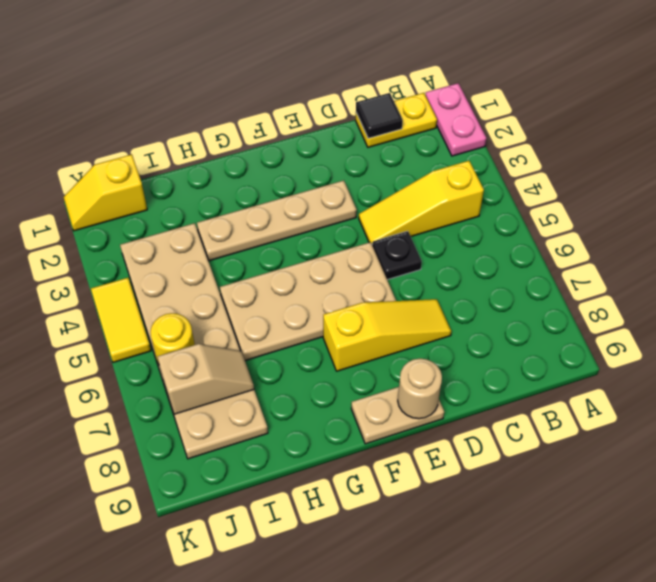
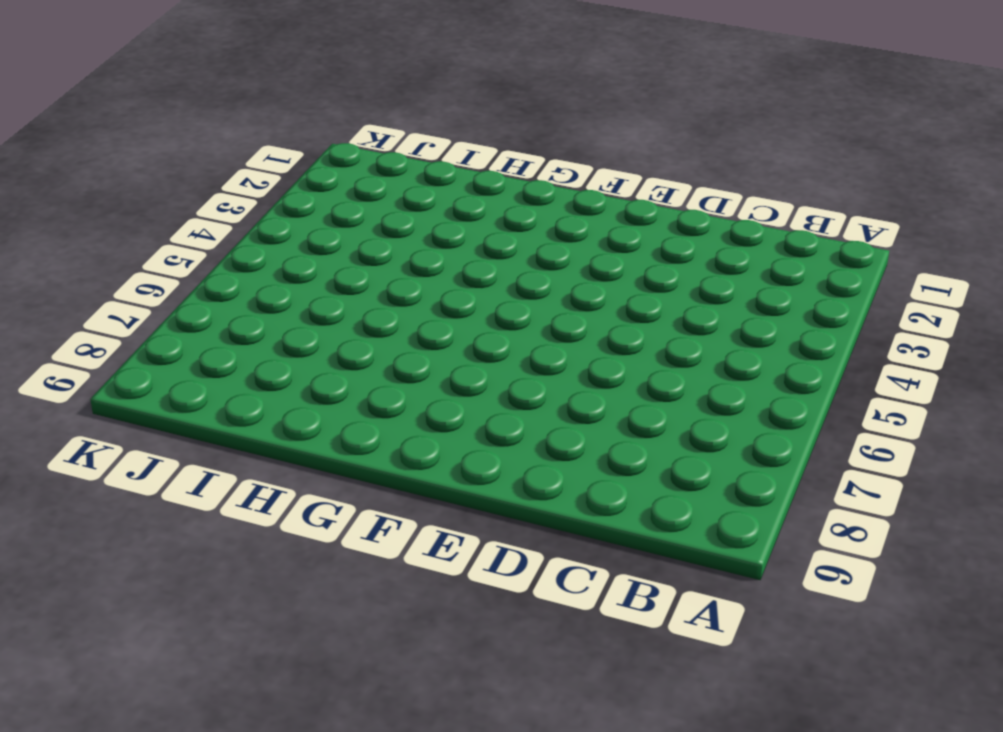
none -> pink 1x2 plate [425,83,486,156]
none -> yellow 1x2 plate [356,93,437,147]
none -> yellow 1x3 slope [359,161,484,243]

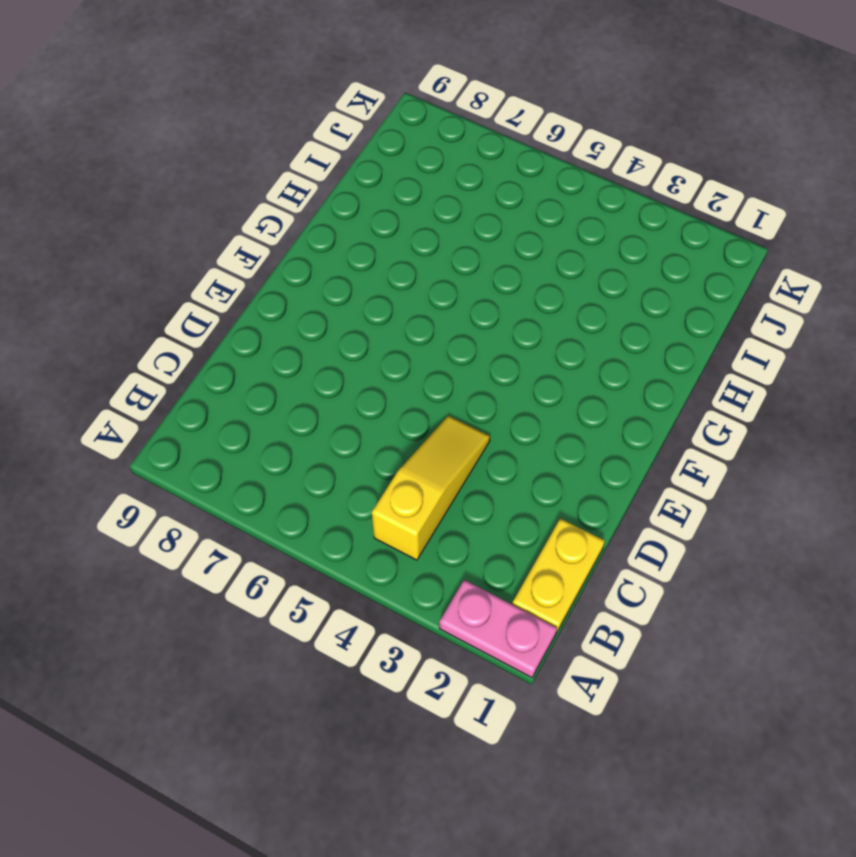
none -> black 1x1 plate [372,231,422,280]
none -> yellow 1x3 slope [323,299,451,371]
none -> tan 1x4 plate [197,180,357,261]

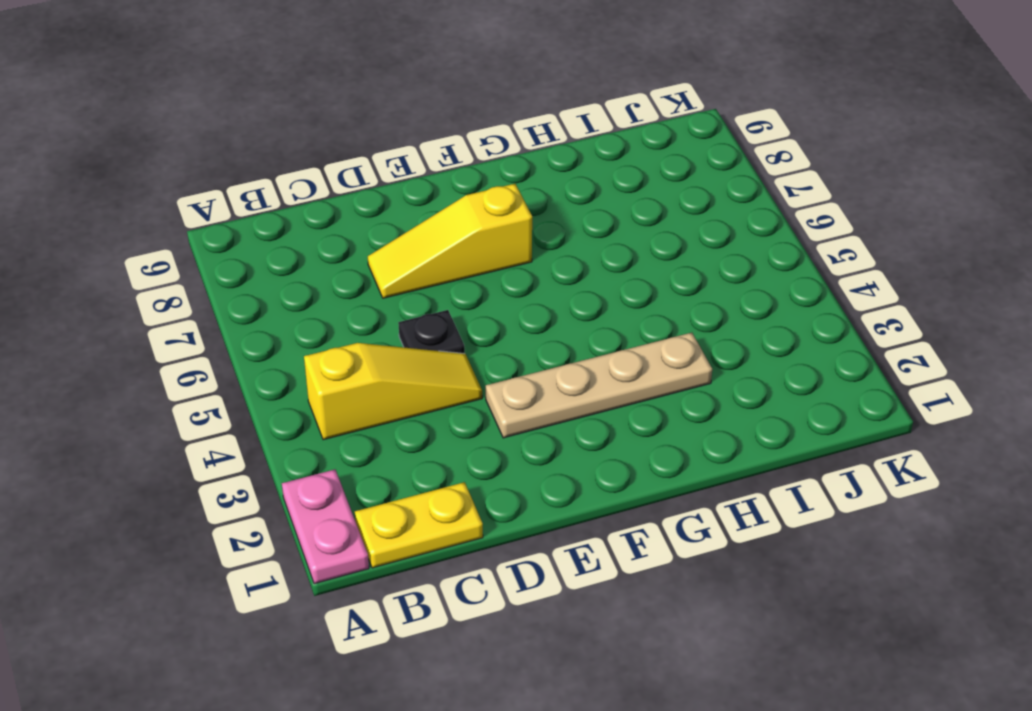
none -> tan 2x4 plate [220,242,396,361]
none -> tan 1x2 plate [351,387,444,444]
none -> tan 2x6 plate [120,223,268,459]

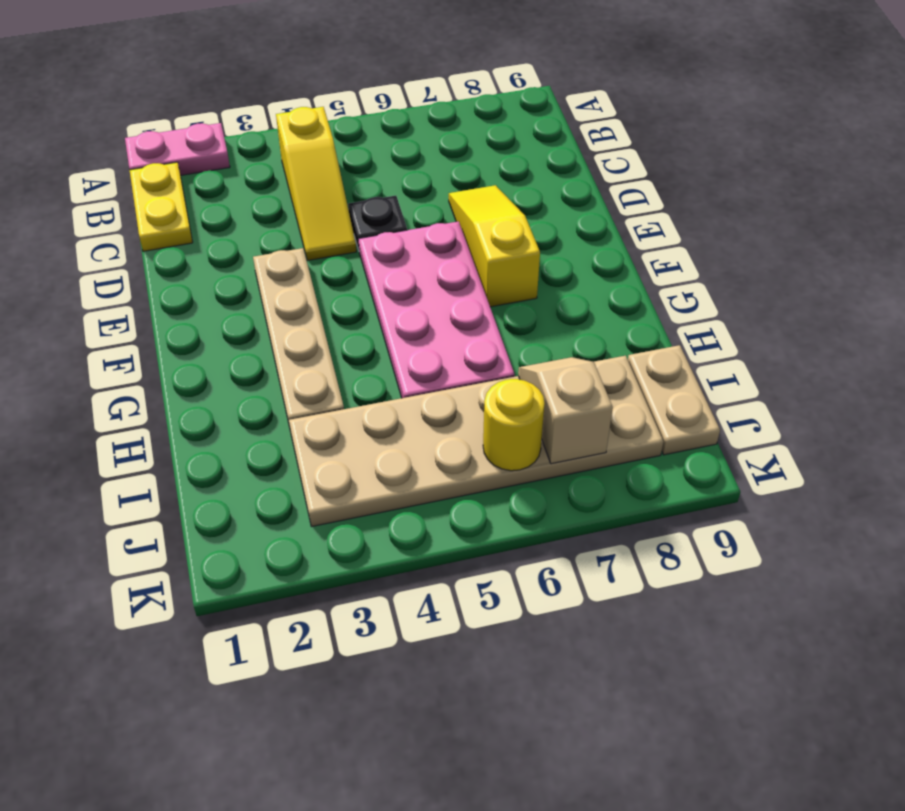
pink 2x4 plate [358,221,515,398] -> tan 2x4 plate [220,242,396,361]
tan 1x2 plate [628,345,720,455] -> tan 1x2 plate moved to [351,387,444,444]
none -> yellow 1x2 slope [64,154,147,231]
none -> yellow 1x2 tile [91,278,151,362]
none -> black 1x1 tile [356,93,403,138]

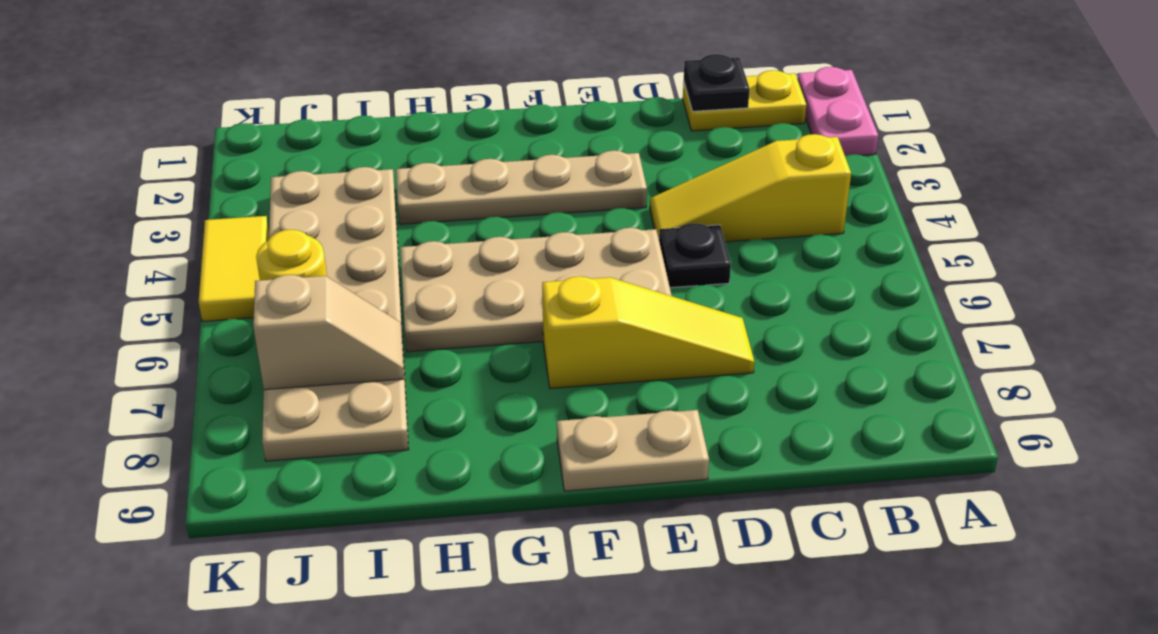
black 1x1 plate [684,54,750,111] -> black 1x1 tile [356,93,403,138]
none -> yellow 1x2 slope [64,154,147,231]
none -> tan 1x1 round brick [398,359,442,419]

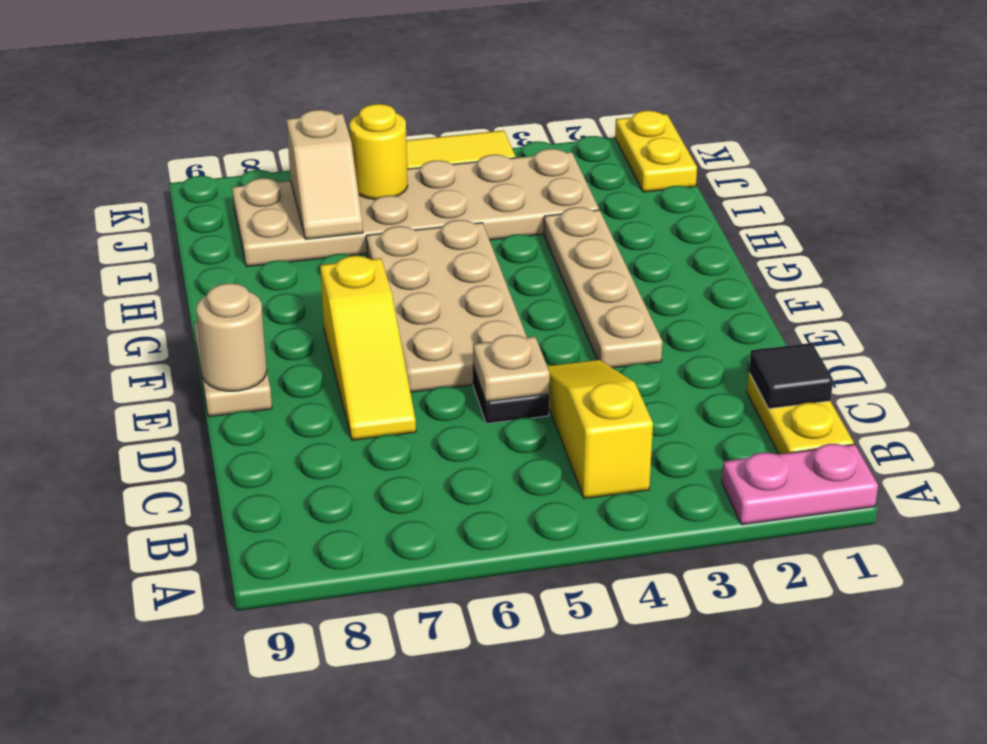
tan 1x1 plate [473,335,550,402] -> none
yellow 1x2 plate [615,111,697,192] -> yellow 1x2 slope [64,154,147,231]

